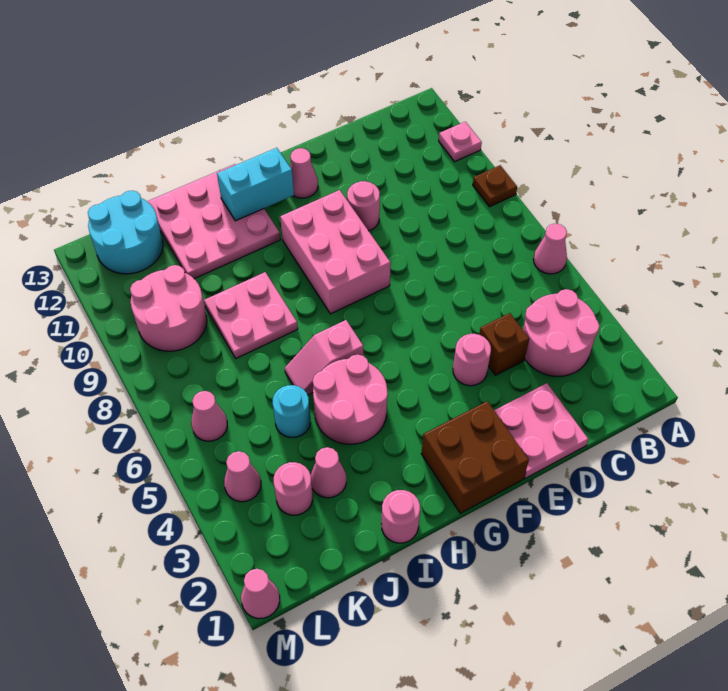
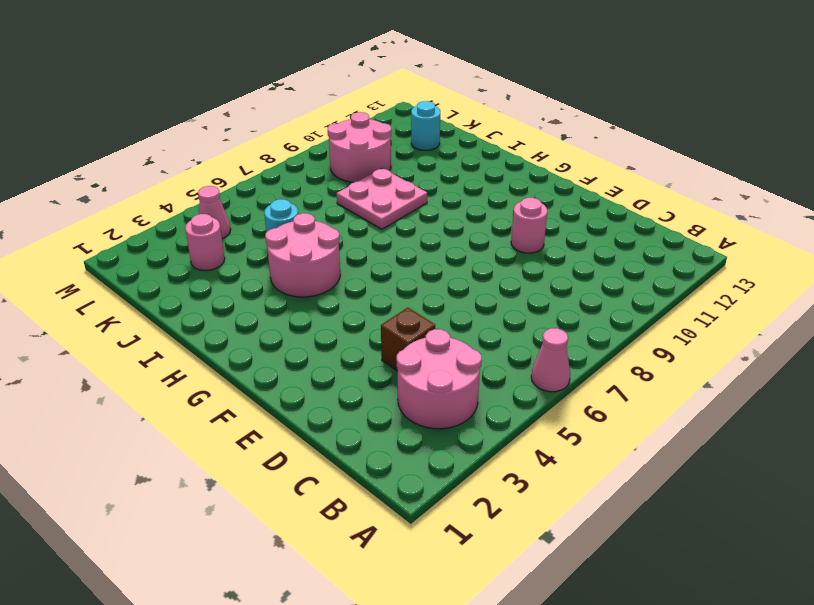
cyan 1x1 round brick [411,101,440,150] -> cyan 2x2 round brick [88,191,163,274]
none -> brown 1x1 plate [473,165,517,207]
none -> pink 1x1 plate [439,122,482,162]
none -> pink 2x2 plate [494,383,589,478]

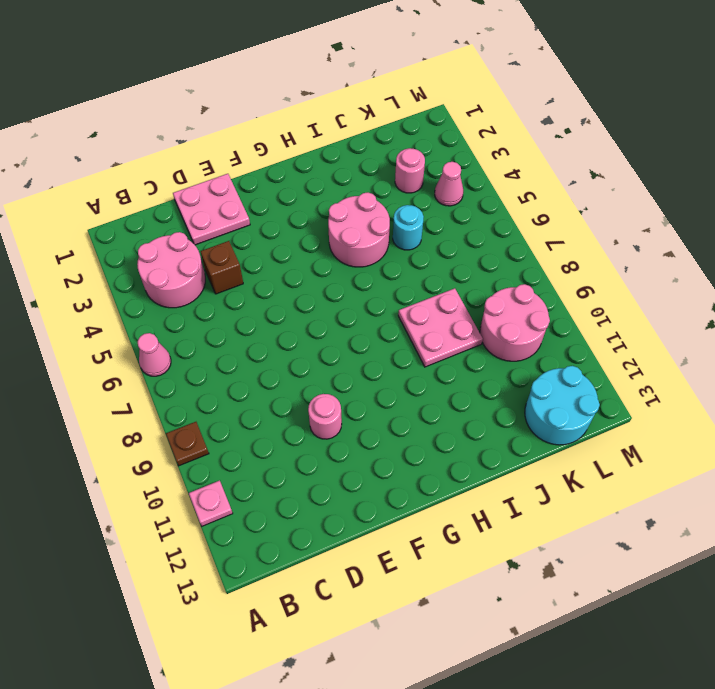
none -> pink 1x1 round brick [453,334,491,386]
none -> brown 2x2 brick [421,401,529,513]
none -> pink 2x3 brick [280,190,391,314]

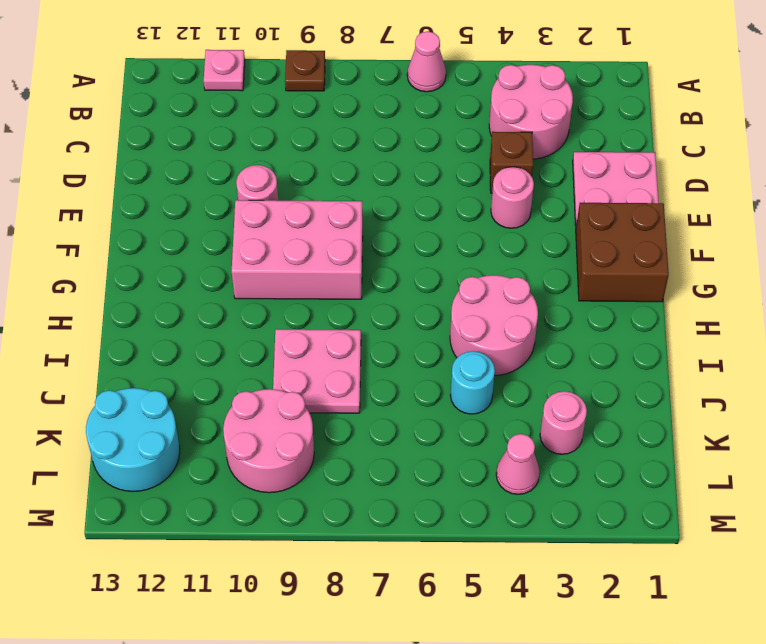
none -> pink 1x1 cone [290,148,318,198]
none -> pink 1x2 slope [285,320,363,395]
none -> pink 3x3 plate [147,164,280,279]

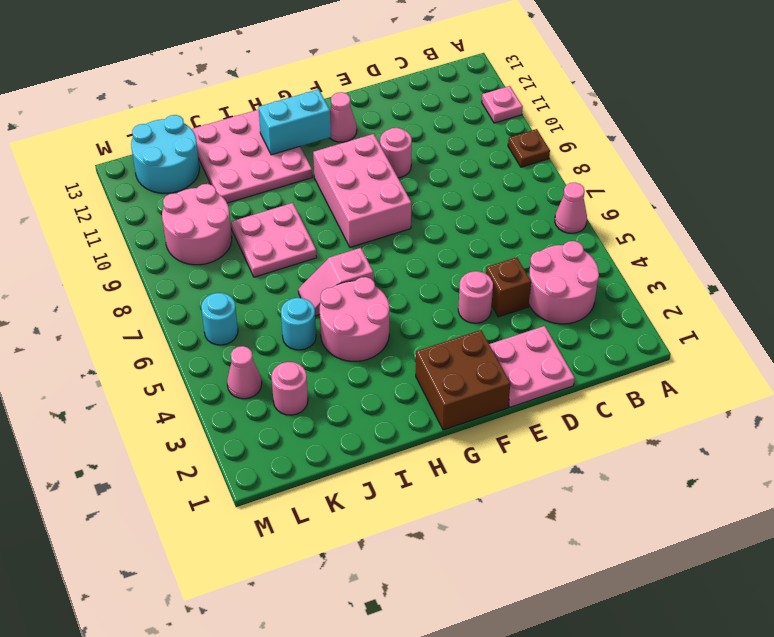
cyan 1x1 round brick [201,293,238,345] -> pink 1x1 cone [191,391,227,441]
none -> pink 1x1 round brick [382,490,420,543]
none -> pink 1x1 cone [311,447,346,498]
none -> pink 1x1 cone [241,569,280,619]

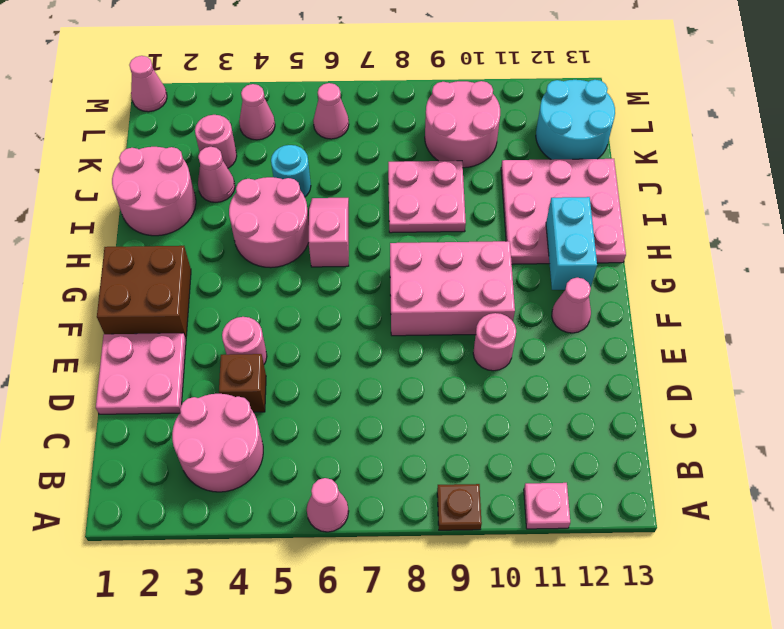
pink 2x2 round brick [112,147,196,236] -> pink 1x1 round brick [382,490,420,543]

